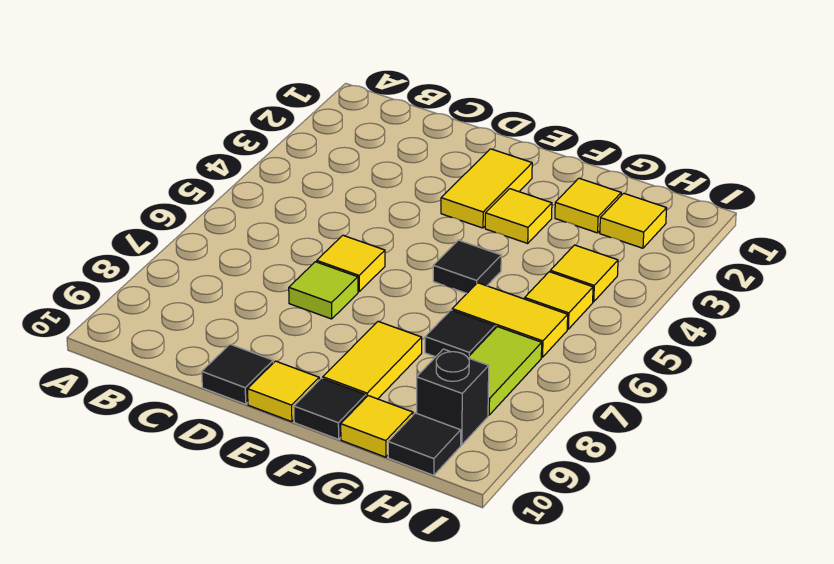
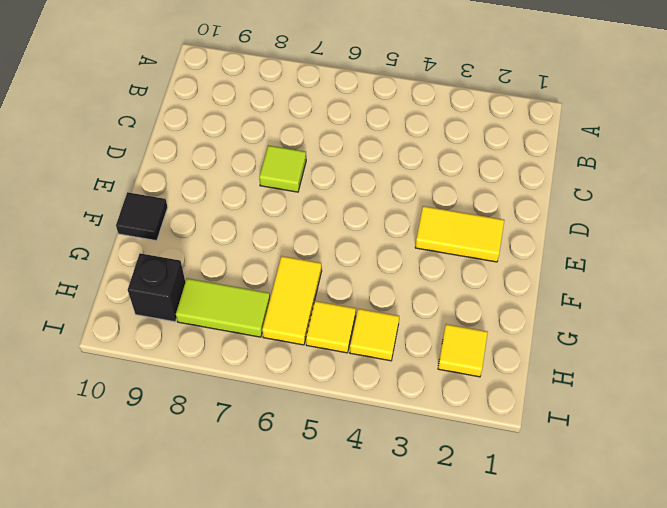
none -> yellow 1x1 tile [317,235,385,292]
none -> black 1x1 tile [202,344,273,404]
none -> yellow 1x1 tile [247,361,319,422]

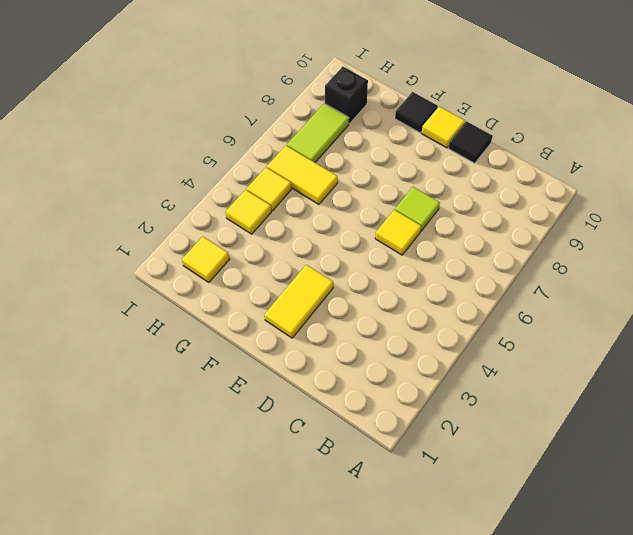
none -> yellow 1x1 tile [485,189,552,243]
none -> black 1x1 tile [433,240,501,293]
none -> yellow 1x2 tile [323,322,422,399]

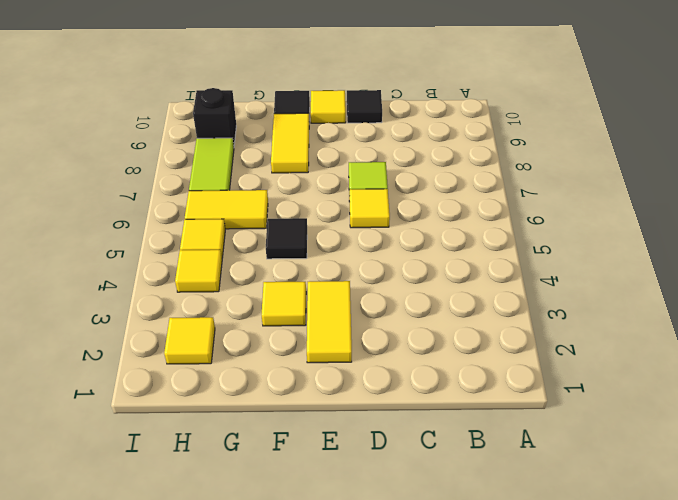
none -> yellow 1x1 tile [555,178,621,233]
none -> black 1x1 tile [425,310,495,357]
none -> yellow 1x1 tile [341,396,413,457]

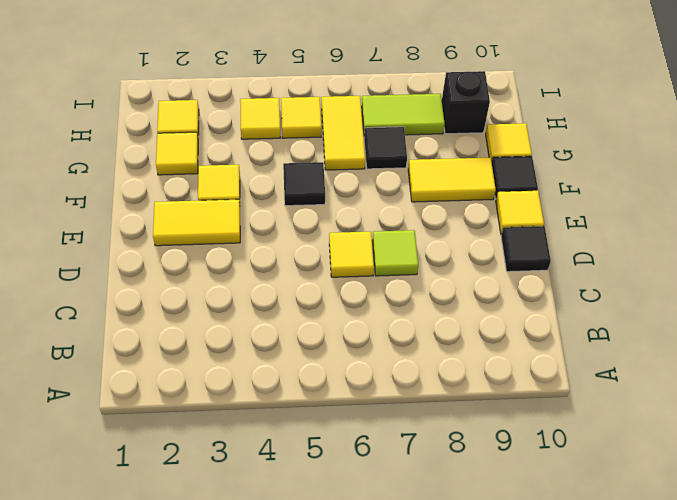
none -> black 1x1 tile [388,413,461,475]

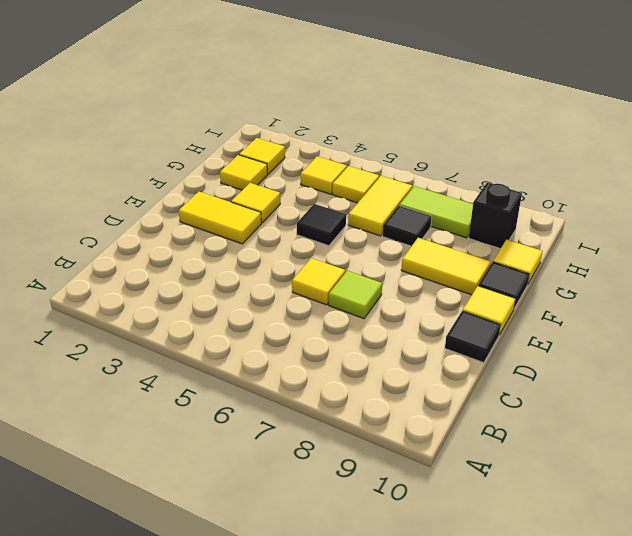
none -> black 1x1 tile [388,413,461,475]

